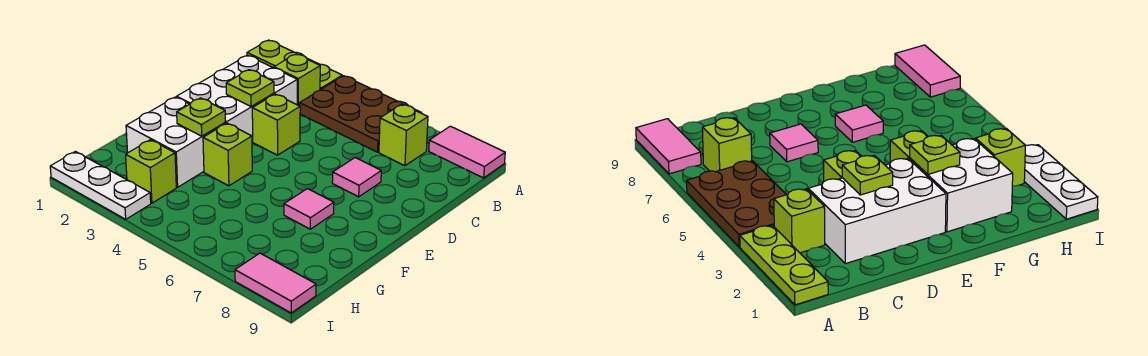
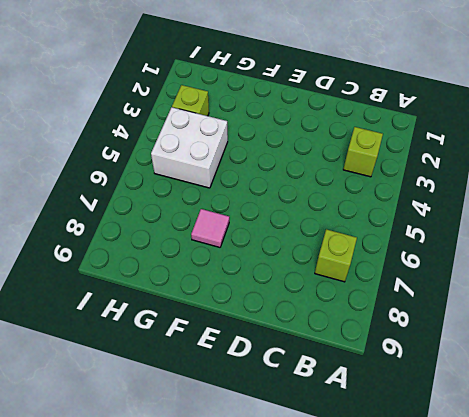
white 2x2 brick [151,107,228,188] -> white 2x2 brick moved to [126,97,226,187]
none -> lime 1x3 plate [247,40,342,90]
none -> brown 2x3 plate [300,76,421,152]
none -> pink 1x2 tile [429,126,505,178]

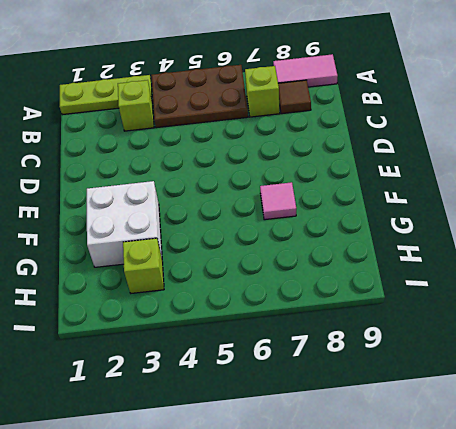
brown 1x1 tile [278,80,311,114] -> none
none -> white 2x3 brick [177,55,297,141]
none -> lime 1x1 brick [252,94,300,155]
none -> pink 1x1 tile [332,158,381,197]

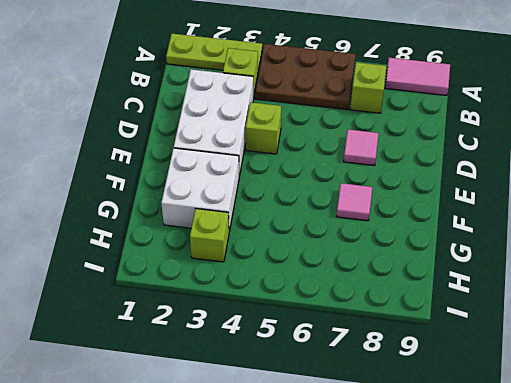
none -> lime 1x1 brick [203,123,252,186]
none -> white 1x3 plate [50,152,151,219]
none -> pink 1x2 tile [235,253,316,313]

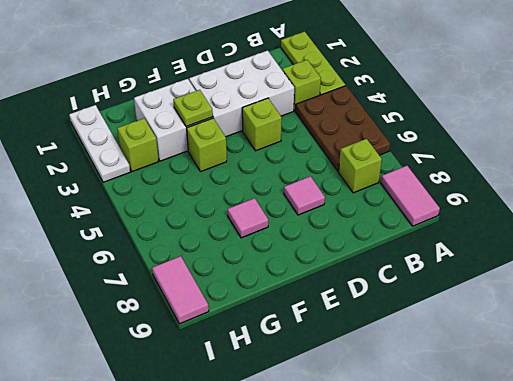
none -> lime 1x1 plate [226,70,274,107]

